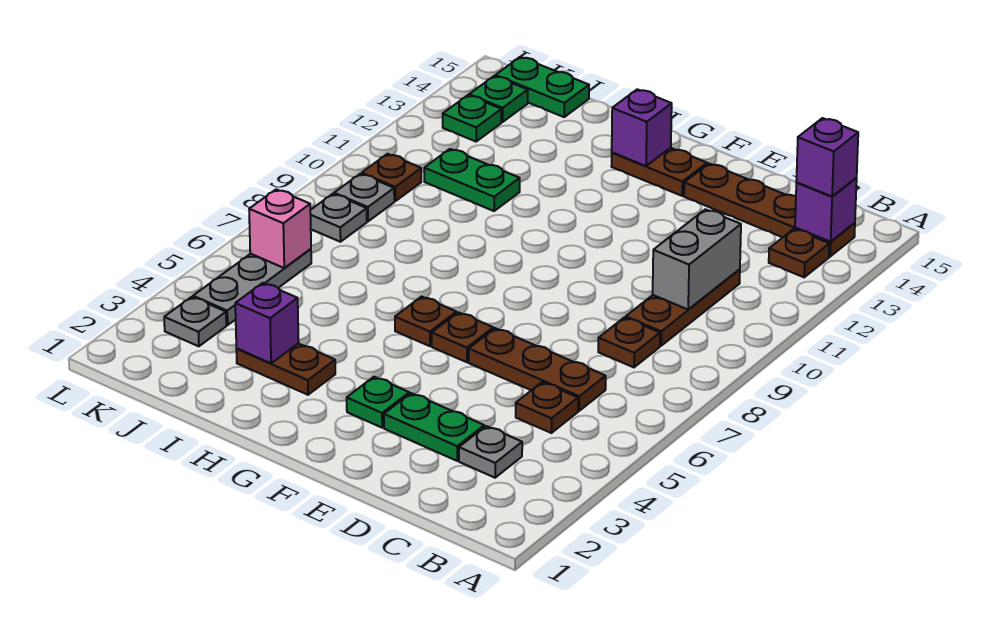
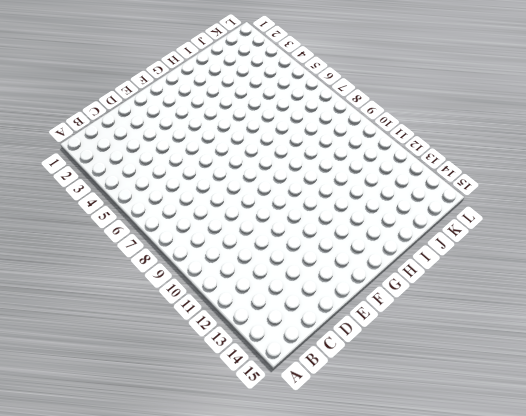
none -> brown 1x1 plate [769,229,829,277]
none -> brown 1x4 plate [684,164,855,257]
none -> grey 1x1 plate [459,426,522,478]

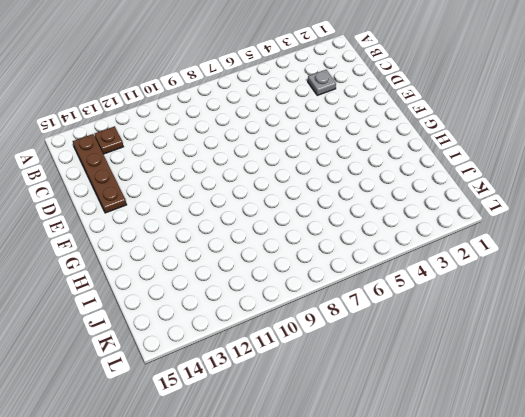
none -> brown 1x1 plate [516,382,578,433]
none -> brown 1x3 plate [469,328,606,411]
none -> brown 1x1 plate [598,317,660,367]

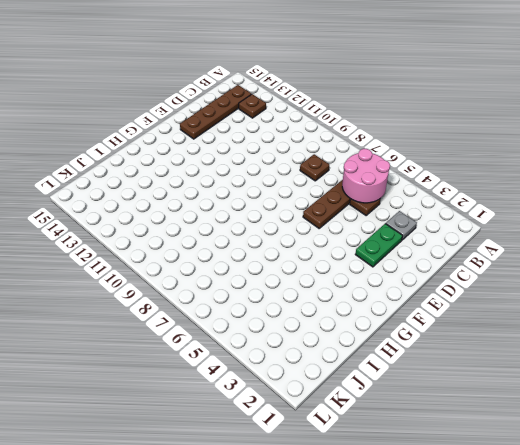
pink 2x2 round brick [342,149,390,203] -> none
none -> brown 1x3 plate [626,269,740,346]
none -> green 1x1 plate [347,377,409,428]
none -> brown 1x1 plate [432,312,493,362]

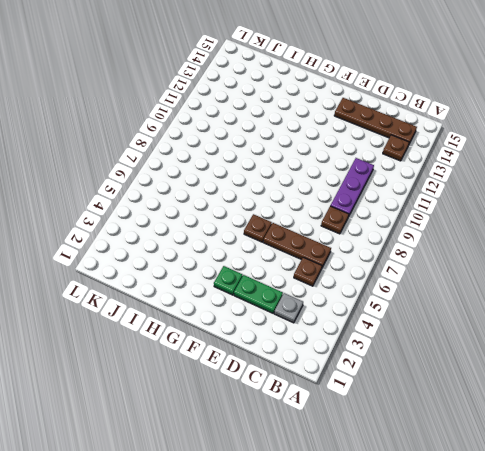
purple 1x3 plate [331,158,374,217] -> brown 1x3 plate [626,269,740,346]
none -> brown 1x2 plate [611,148,707,196]
none -> brown 1x1 plate [395,297,456,346]
none -> brown 1x2 plate [236,344,335,395]

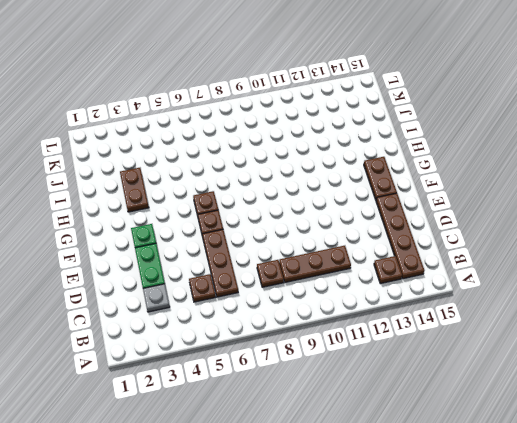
none -> green 1x2 plate [424,149,520,211]
none -> green 1x2 plate [495,57,589,117]
none -> grey 1x1 plate [164,297,226,346]

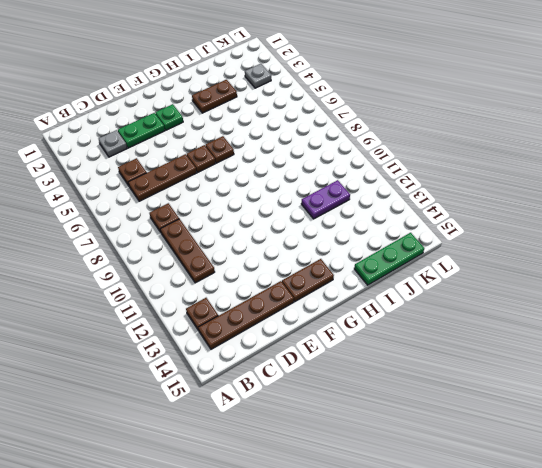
purple 1x2 plate [301,180,350,219] -> green 1x2 plate [424,149,520,211]
green 1x3 plate [354,233,424,285] -> green 1x2 plate [495,57,589,117]
none -> grey 1x3 plate [193,249,311,325]
none -> grey 1x1 plate [310,194,367,242]
none -> grey 1x1 plate [334,174,394,221]

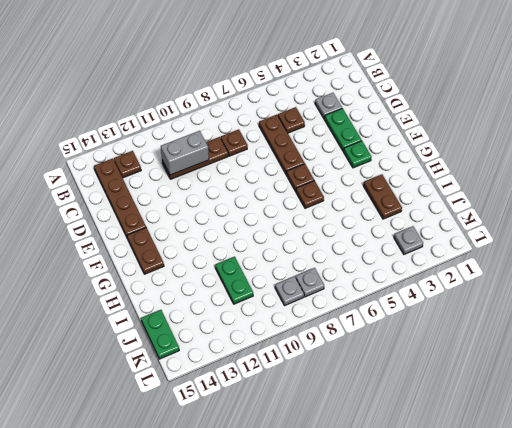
none -> grey 1x3 plate [193,249,311,325]
none -> brown 1x1 plate [362,154,421,201]
none -> green 1x1 plate [443,95,501,141]

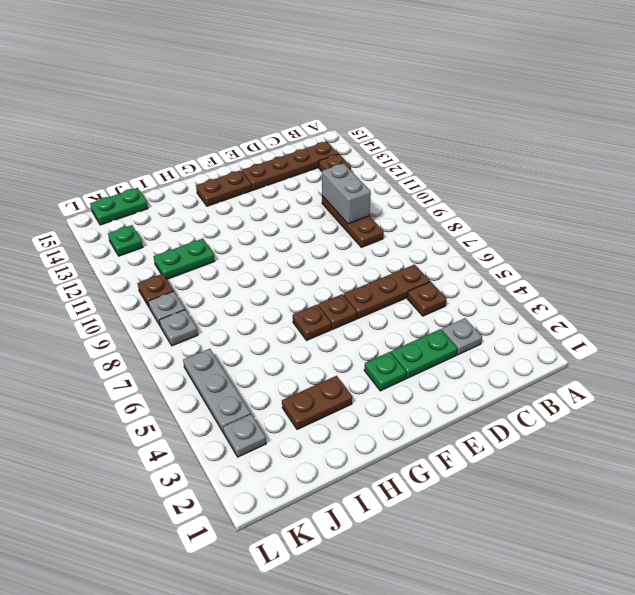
none -> brown 1x1 plate [598,317,660,367]
none -> green 1x1 plate [469,76,528,122]
none -> purple 1x1 brick [795,178,857,242]

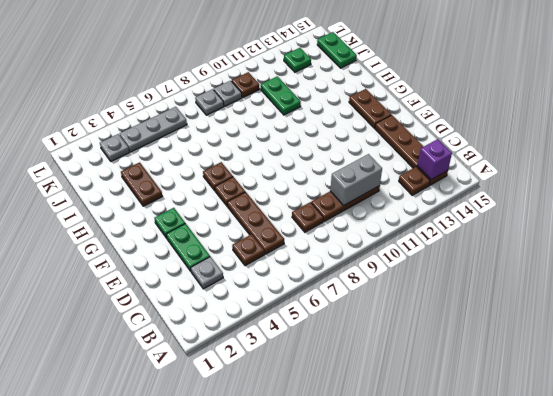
none -> green 1x1 plate [469,76,528,122]
none -> purple 1x1 brick [612,89,672,166]
none -> purple 1x1 brick [235,283,299,363]

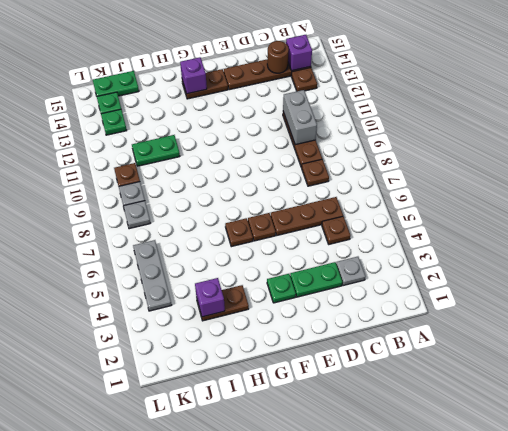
brown 1x1 round brick [267,41,289,73] -> none
none -> grey 1x1 plate [164,297,226,346]
none -> pink 1x1 brick [249,189,311,268]
none -> purple 1x1 brick [796,118,858,196]

